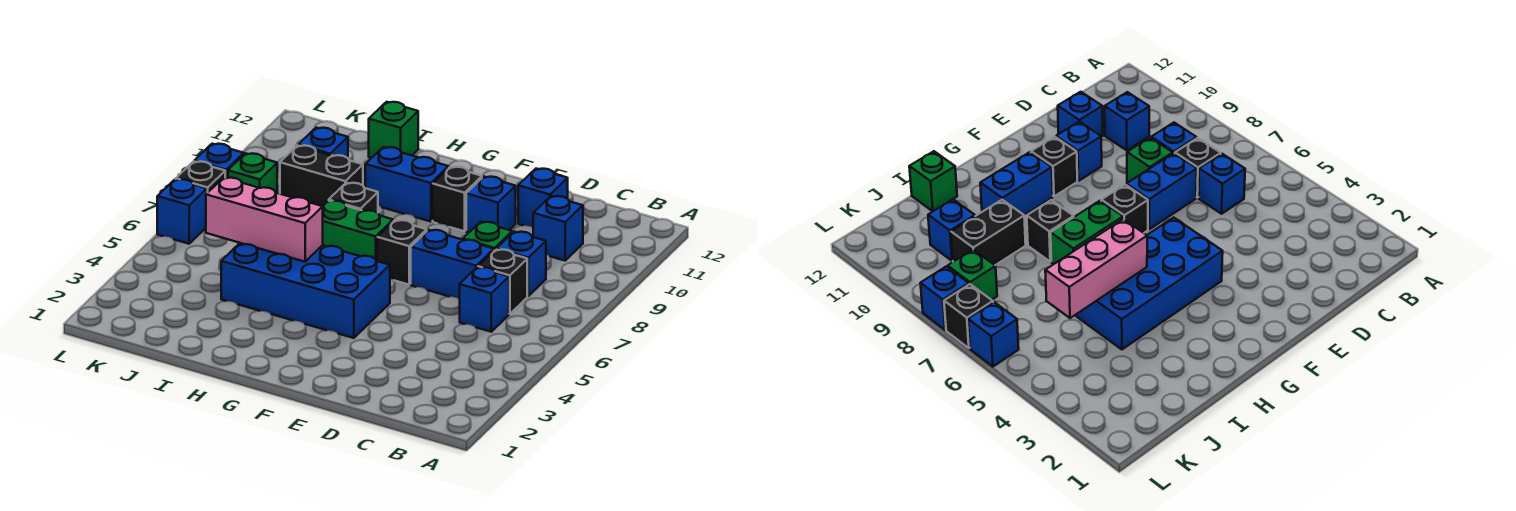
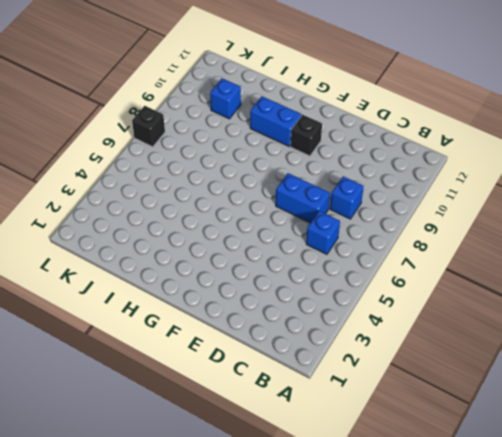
none -> black 1x1 brick [478,249,527,314]
none -> blue 1x1 brick [533,196,583,261]
none -> green 1x1 brick [463,222,512,250]

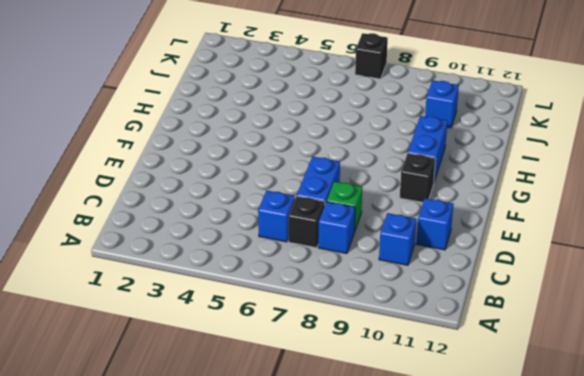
none -> blue 1x1 brick [466,177,516,233]
none -> blue 2x4 brick [221,243,390,338]
none -> black 1x1 brick [377,220,427,285]

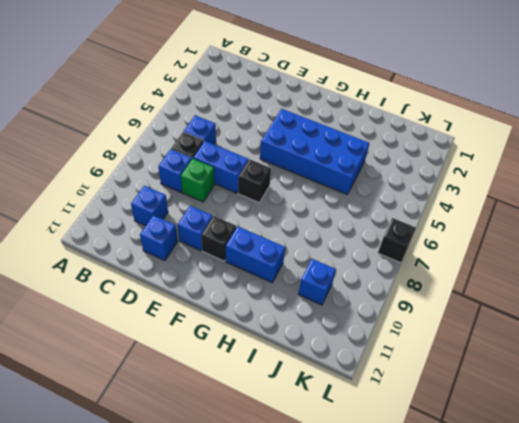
none -> green 1x2 brick [322,201,393,261]
none -> black 1x1 brick [329,183,378,213]
none -> black 1x2 brick [280,145,363,206]

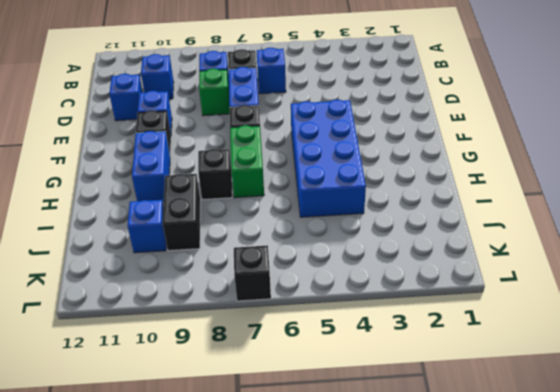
none -> green 1x1 brick [369,102,418,158]
none -> green 1x1 brick [228,153,277,193]
none -> blue 1x1 brick [157,179,207,244]

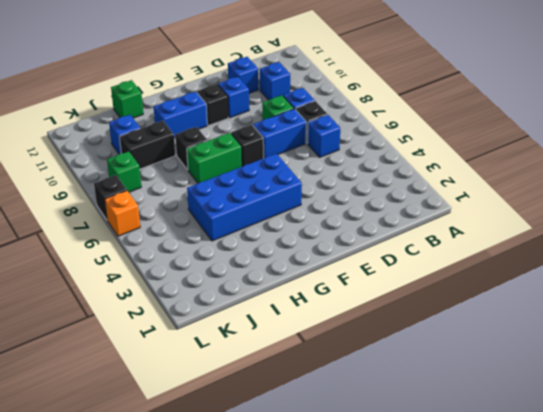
orange 1x1 brick [105,191,140,236] -> blue 1x1 brick [157,179,207,244]
none -> blue 1x1 brick [194,144,244,178]
none -> pink 1x3 brick [206,178,323,262]

